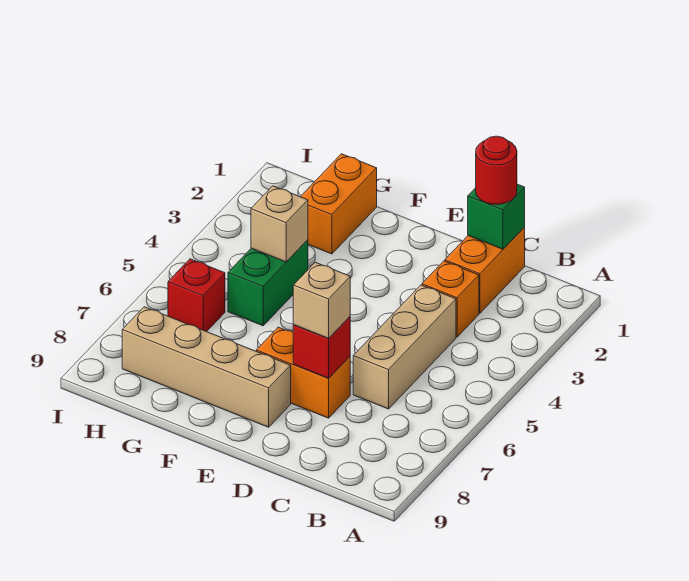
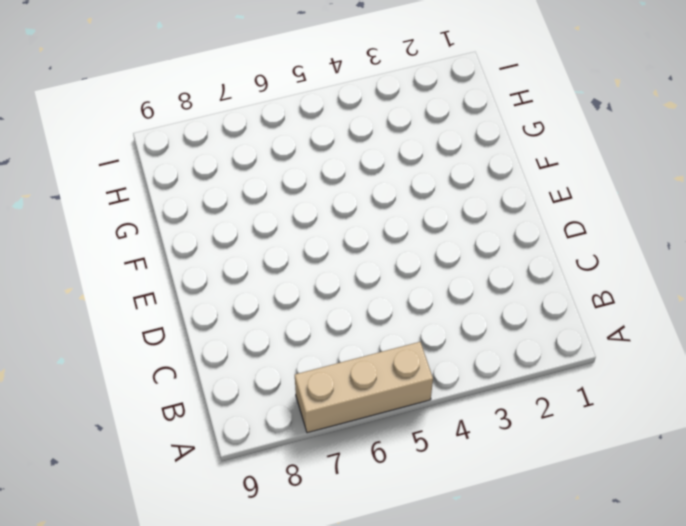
tan 1x3 brick [295,342,433,433] -> tan 1x3 brick moved to [353,285,456,409]
none -> orange 1x2 brick [445,227,525,313]
none -> orange 1x1 brick [422,261,479,337]
none -> orange 1x2 brick [256,327,350,418]

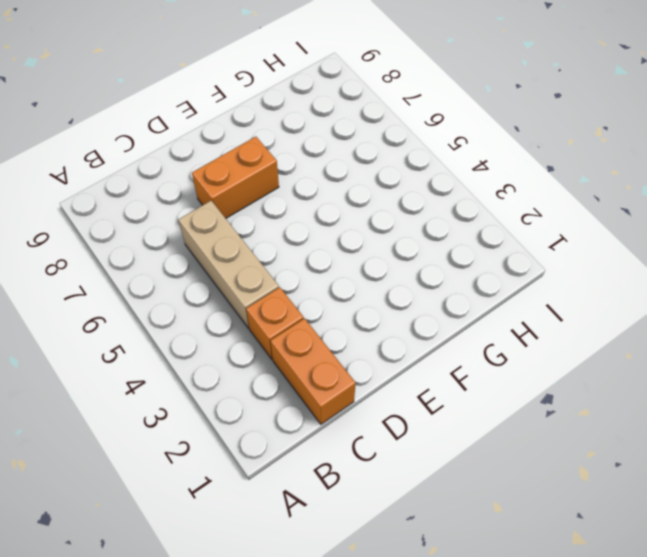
none -> tan 1x4 brick [122,307,291,427]
none -> orange 1x2 brick [301,154,377,254]
none -> green 1x2 brick [228,240,308,326]

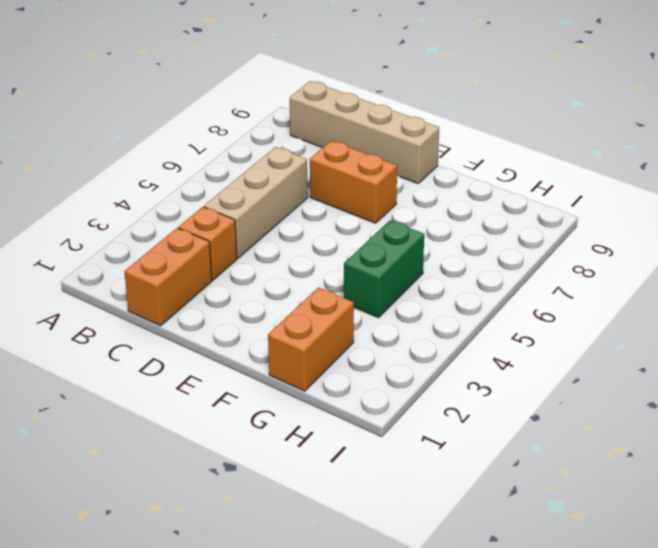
tan 1x4 brick [290,81,439,183] -> tan 1x4 brick moved to [122,307,291,427]
none -> red 1x1 brick [168,259,225,332]
none -> green 1x1 brick [468,184,525,249]
none -> red 1x1 brick [293,317,350,378]

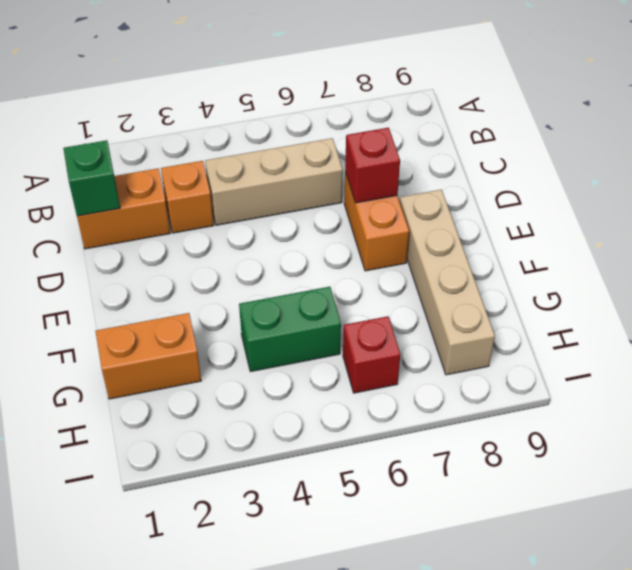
none -> tan 1x1 brick [251,186,308,262]
none -> red 1x1 round brick [476,136,517,205]
none -> tan 1x1 brick [293,262,350,338]

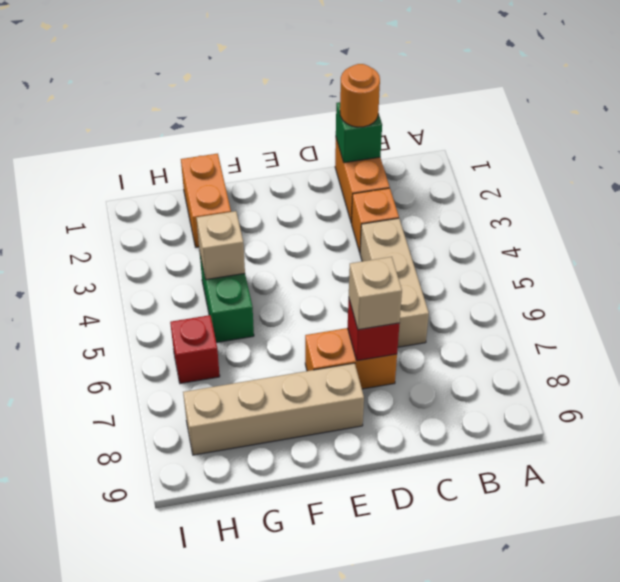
orange 1x1 round brick [340,64,380,127] -> red 1x1 round brick [476,136,517,205]

